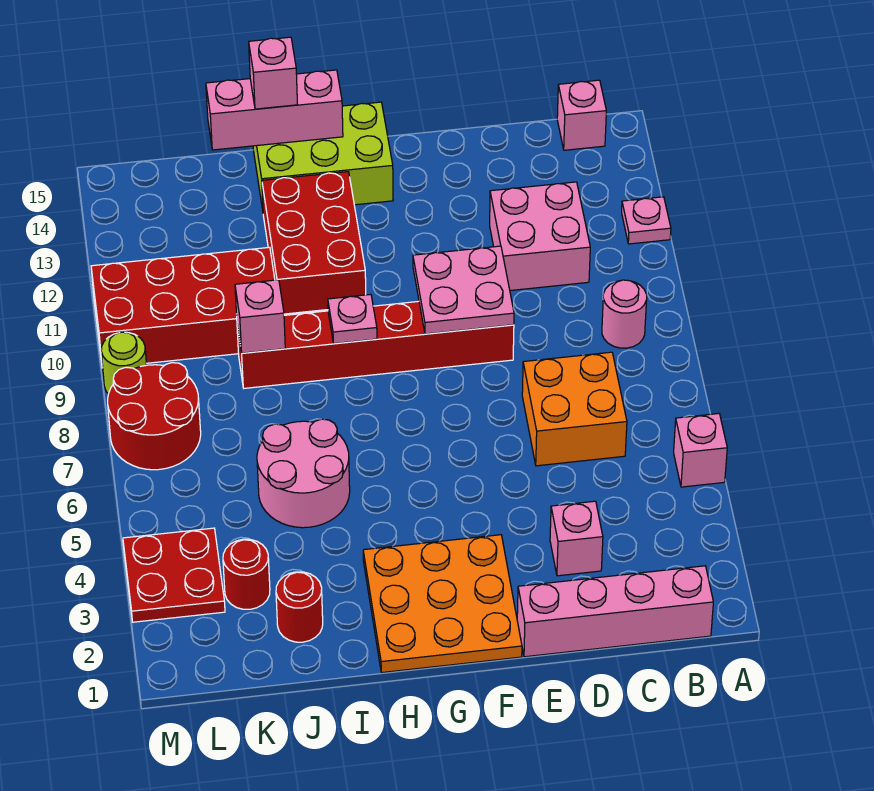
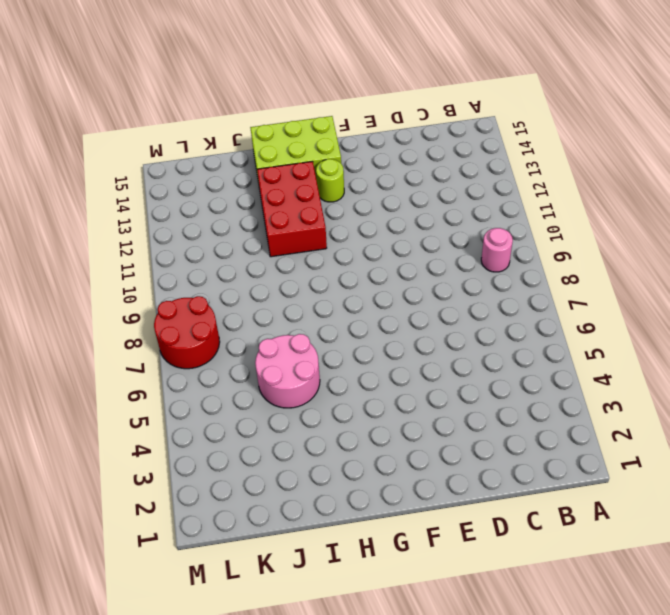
lime 1x1 round brick [316,159,344,202] -> lime 1x1 round brick moved to [101,332,146,394]
none -> pink 1x1 brick [674,414,727,487]
none -> pink 1x1 plate [622,197,671,244]
none -> pink 1x4 brick [517,566,713,657]

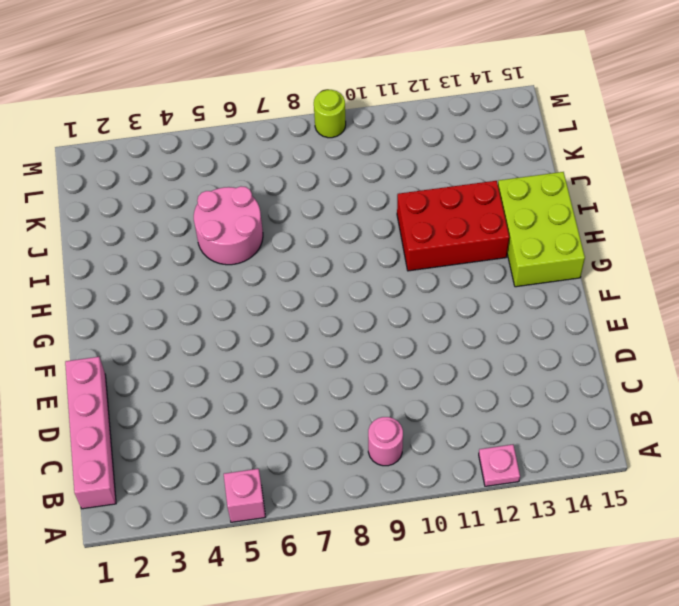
none -> pink 1x1 brick [557,80,606,150]
none -> orange 2x2 brick [522,352,627,466]
none -> pink 2x2 brick [490,182,590,291]

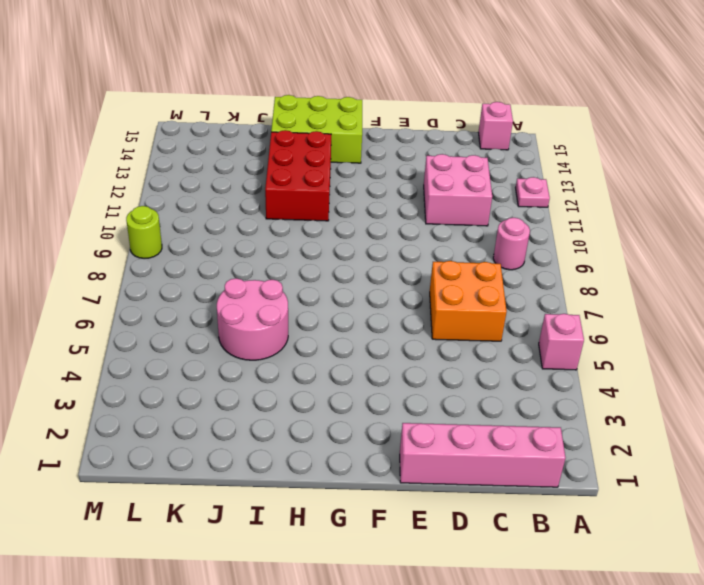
none -> pink 1x1 brick [550,501,603,576]
none -> red 1x6 brick [237,301,514,388]
none -> orange 3x3 plate [363,535,522,673]

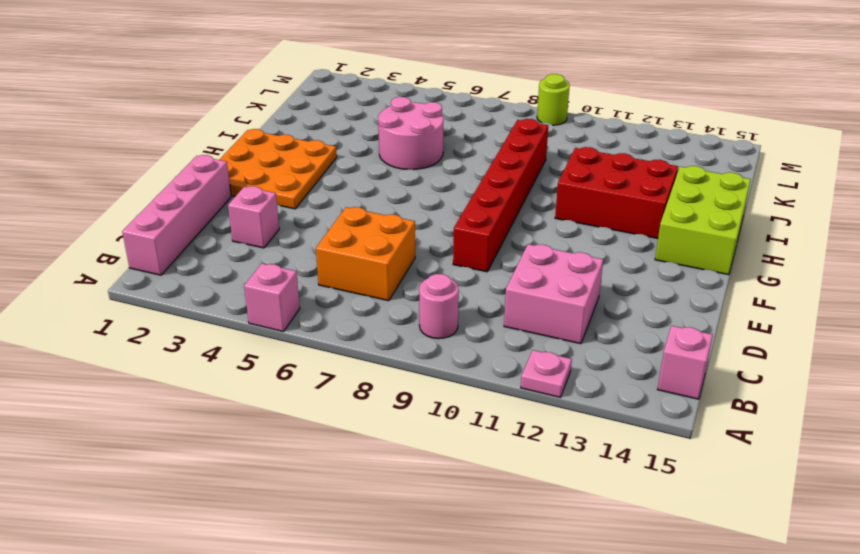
none -> red 1x1 round brick [276,572,323,642]
none -> red 2x4 brick [91,247,275,368]
none -> red 1x1 round brick [223,539,270,609]

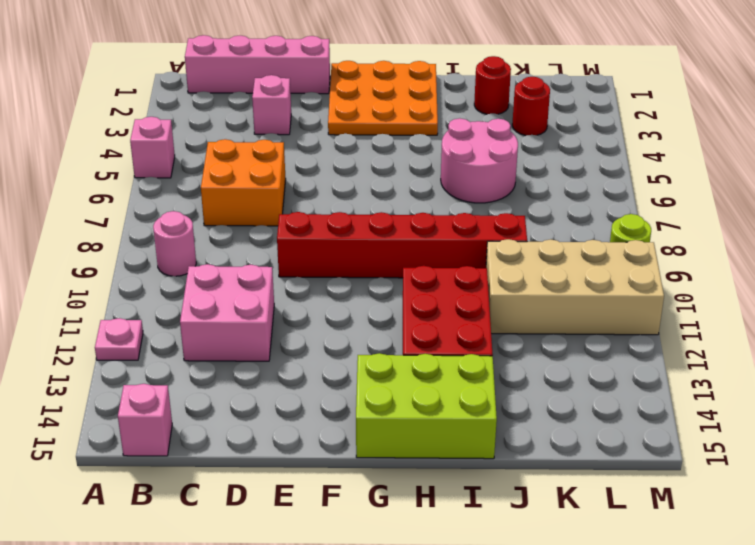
tan 2x4 brick [486,239,664,335] -> red 2x4 brick [91,247,275,368]
none -> red 2x2 plate [123,528,225,622]
none -> red 2x2 round brick [108,363,201,470]
none -> pink 2x2 plate [413,246,514,334]

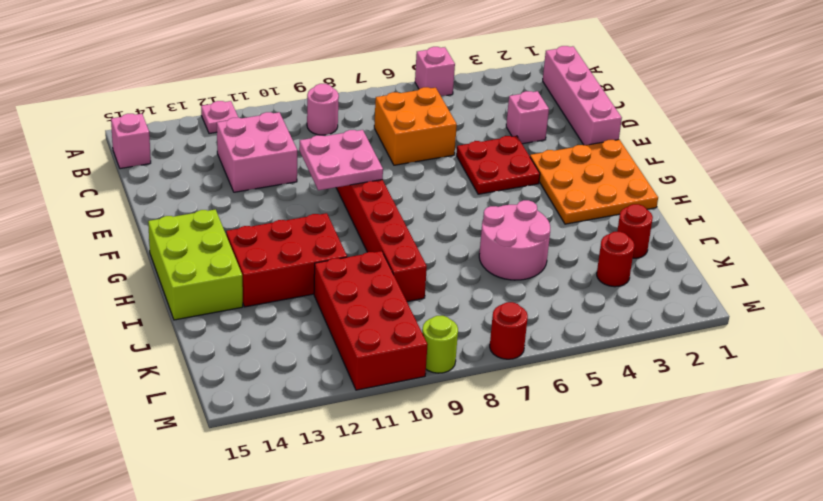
red 2x2 plate [456,136,540,194] -> red 2x2 plate moved to [123,528,225,622]
red 1x1 round brick [490,302,528,359] -> red 2x2 round brick [108,363,201,470]
none -> pink 1x1 plate [328,294,377,344]
none -> pink 1x3 brick [206,70,343,150]
none -> pink 1x1 brick [235,280,285,353]

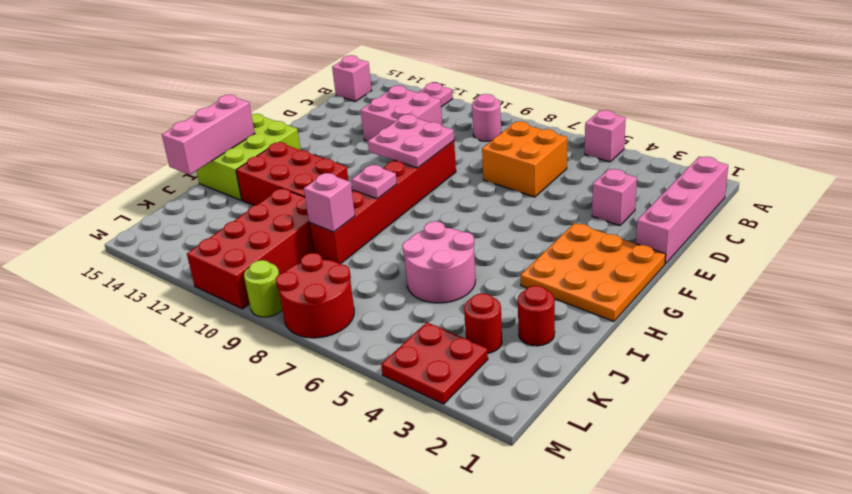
none -> pink 1x1 brick [249,37,298,109]

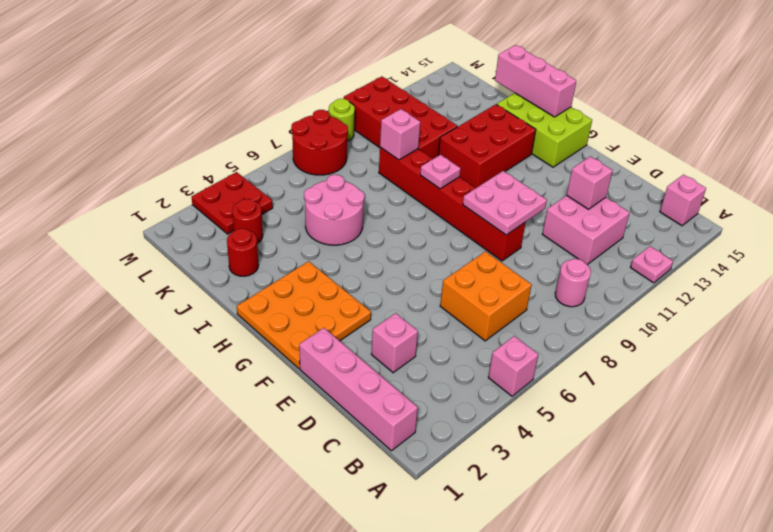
pink 1x1 brick [567,156,613,209] -> pink 1x1 brick moved to [249,37,298,109]

